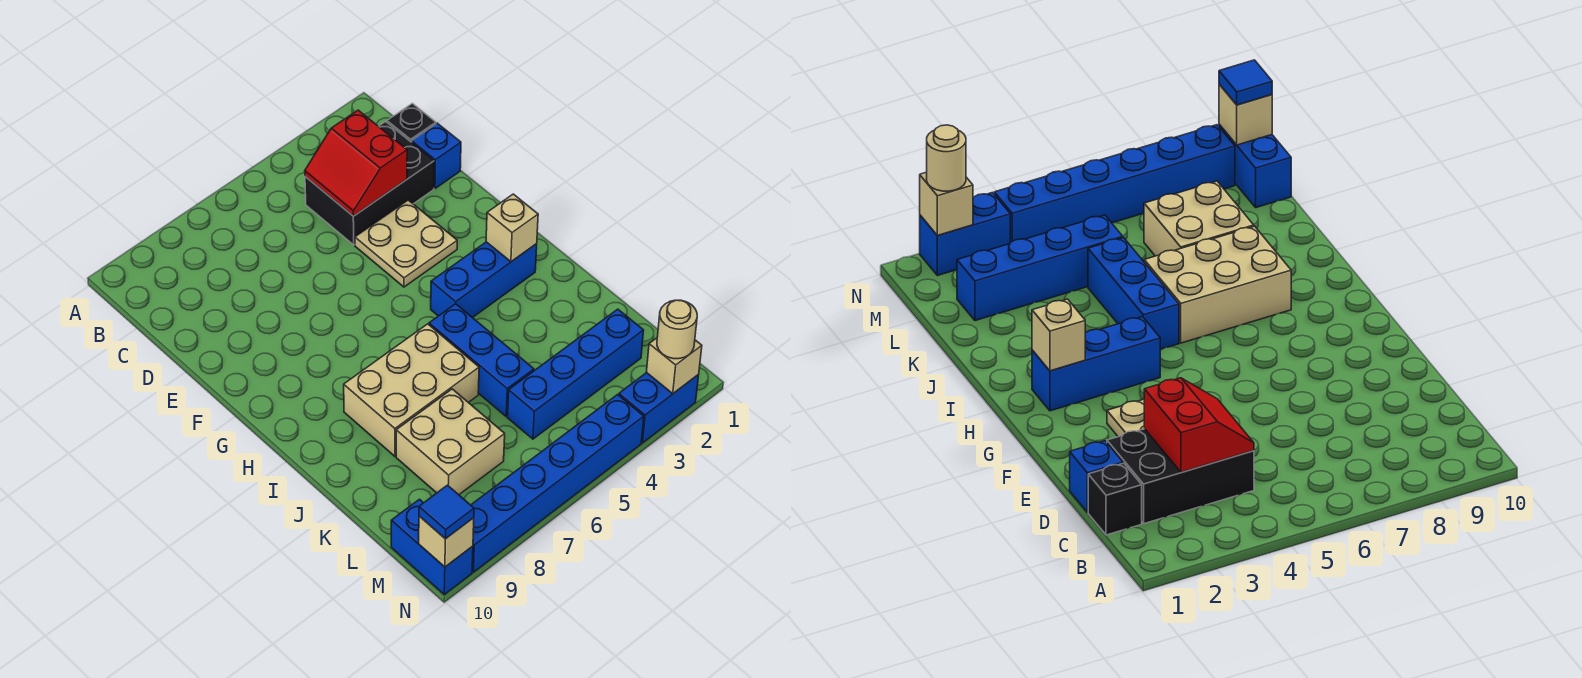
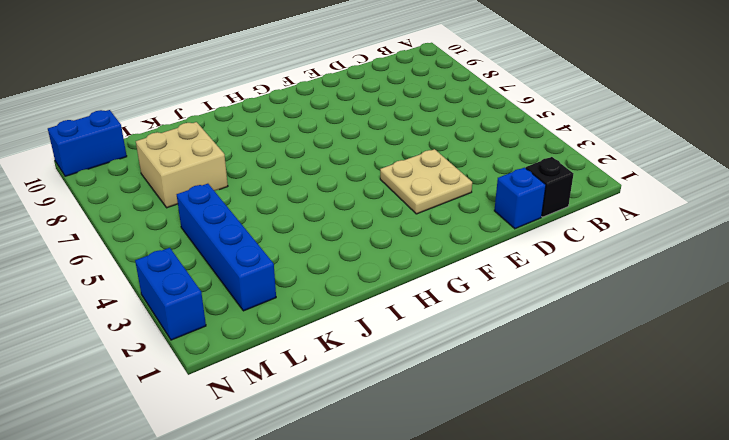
none -> black 2x3 brick [305,122,434,245]
none -> blue 1x3 brick [431,242,537,318]
none -> blue 1x3 brick [429,304,534,416]

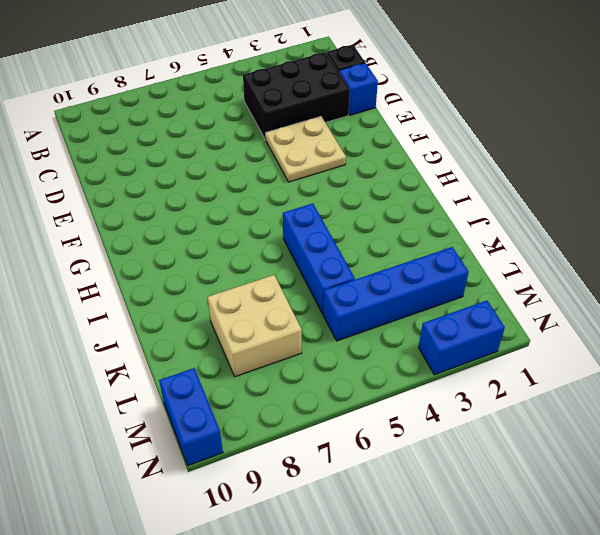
none -> blue 1x3 brick [431,242,537,318]
none -> tan 2x3 brick [344,324,479,456]
none -> blue 1x6 brick [471,395,644,572]

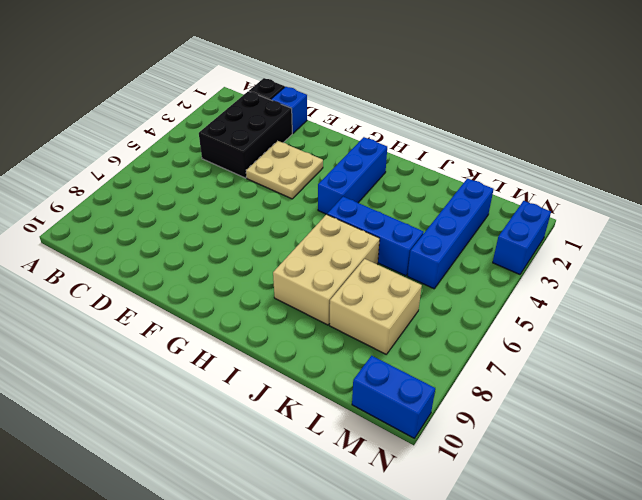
none -> blue 1x6 brick [471,395,644,572]
none -> red 2x2 slope [305,110,407,216]
none -> tan 1x1 brick [486,194,538,262]

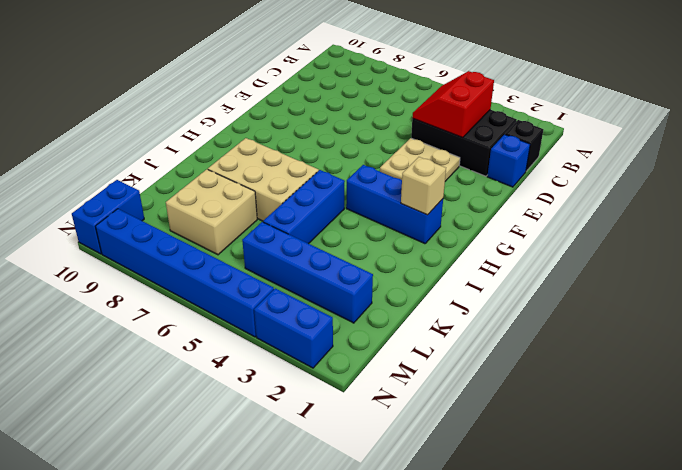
none -> tan 1x1 brick [647,338,702,394]
none -> tan 1x1 brick [419,516,474,567]
none -> tan 1x1 round brick [657,300,697,359]

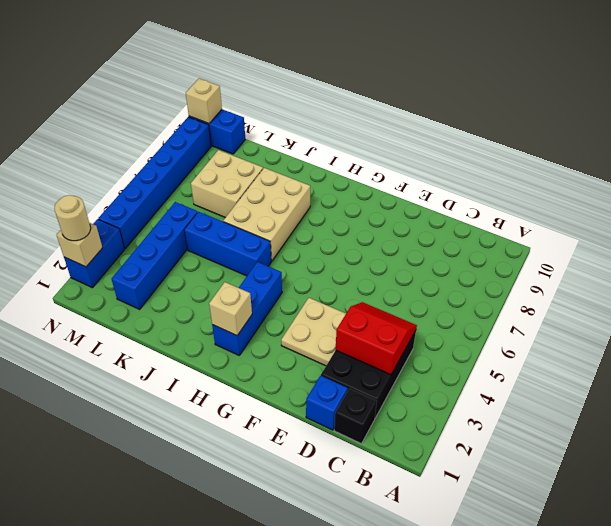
none -> blue 1x1 tile [419,485,474,539]

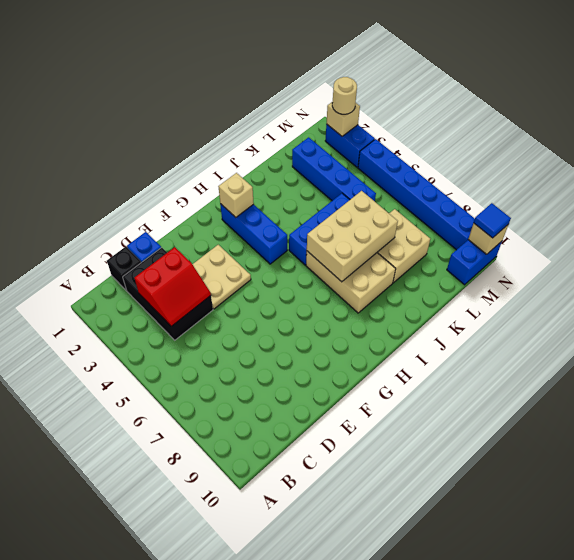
tan 2x3 brick [307,191,398,282] -> none

